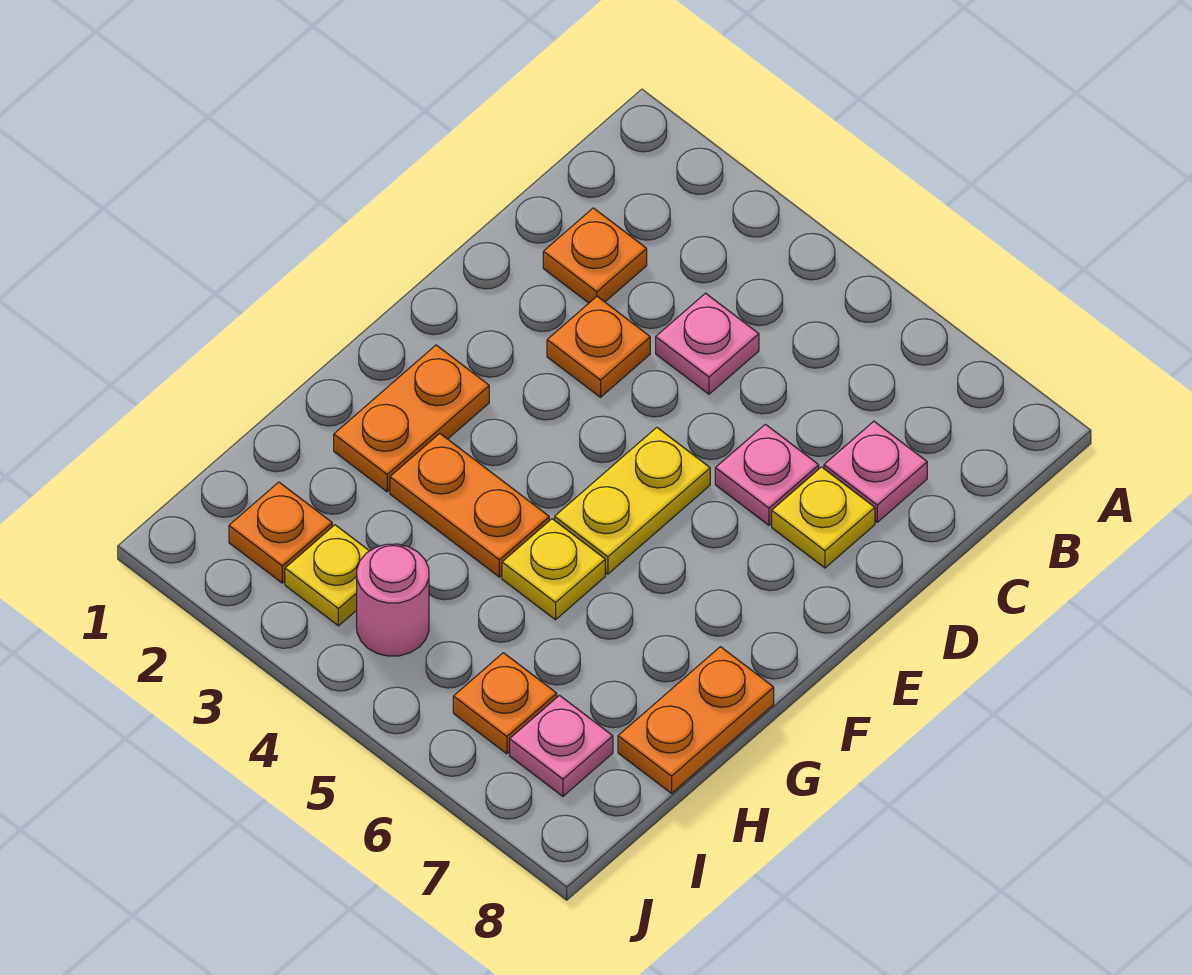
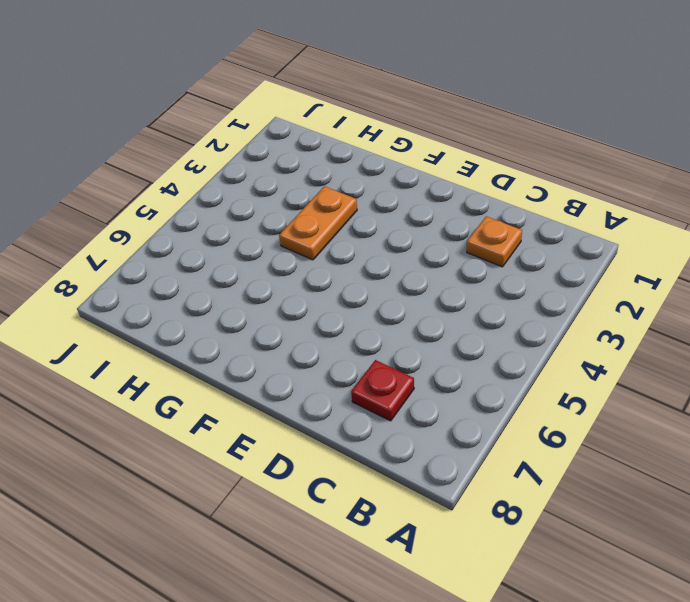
red 1x1 plate [351,360,414,421] -> pink 1x1 plate [824,421,927,522]
none -> pink 1x1 plate [656,293,759,394]
none -> orange 1x1 plate [547,297,650,397]
none -> pink 1x1 plate [715,424,819,525]

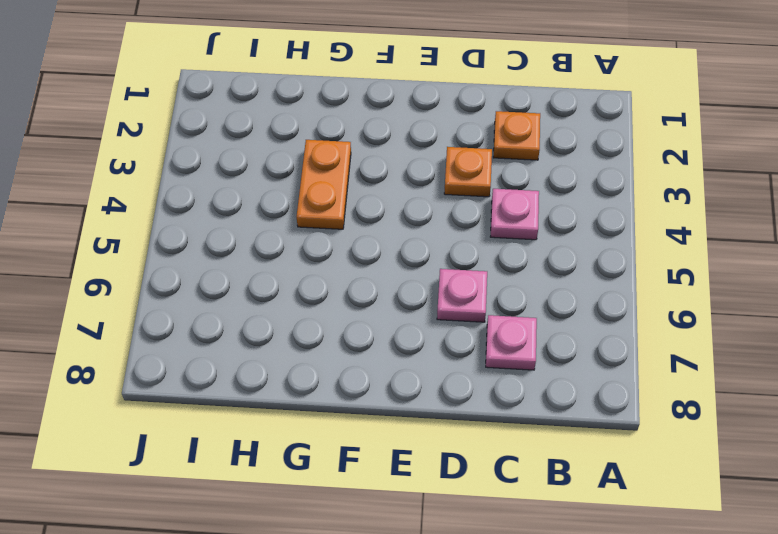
none -> yellow 1x1 plate [772,467,875,568]
none -> yellow 1x2 plate [555,427,710,574]
none -> orange 1x2 plate [334,345,489,492]

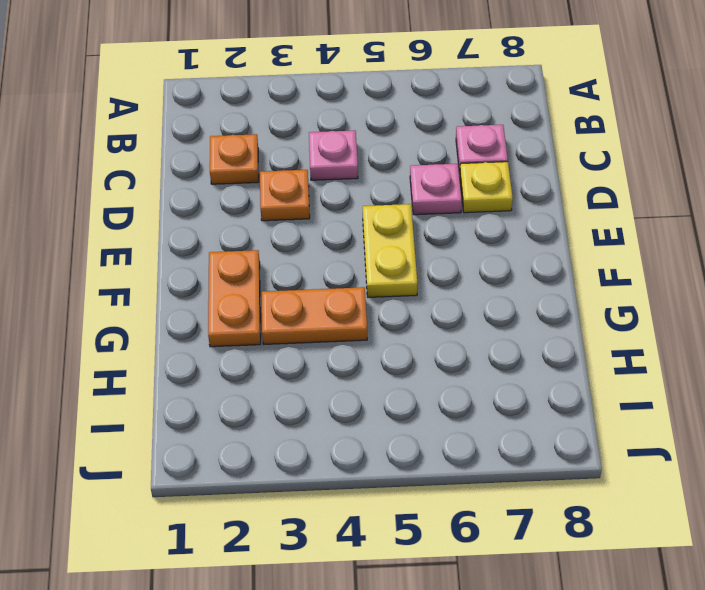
none -> yellow 1x1 plate [502,519,605,620]
none -> orange 1x2 plate [618,647,774,793]
none -> orange 1x1 plate [229,482,332,583]

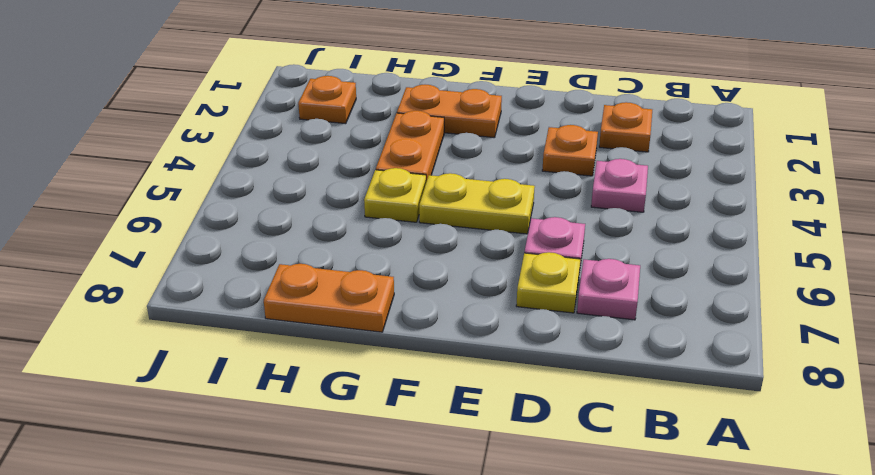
none -> yellow 1x1 plate [285,525,369,626]
none -> pink 1x1 round brick [357,544,429,656]
none -> orange 1x1 plate [453,653,557,754]

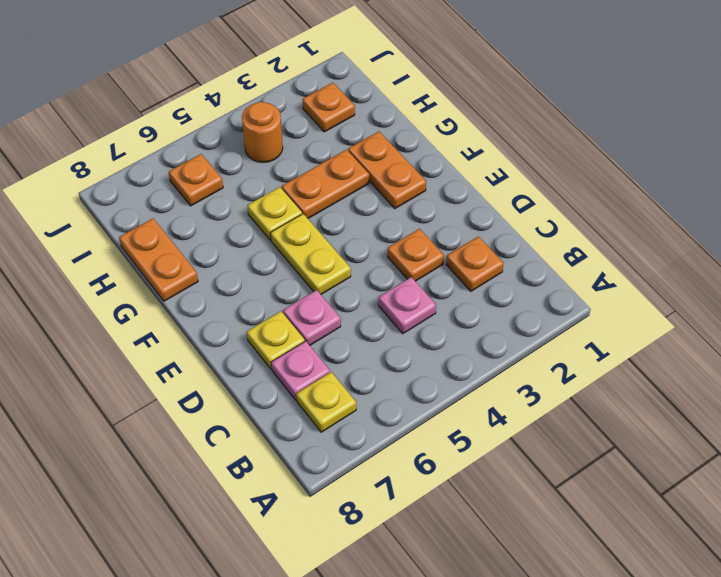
yellow 1x1 plate [296,372,356,432] -> yellow 1x1 plate moved to [285,525,369,626]
orange 1x1 round brick [242,102,283,162] -> pink 1x1 round brick [357,544,429,656]
none -> pink 1x1 plate [510,695,613,796]

